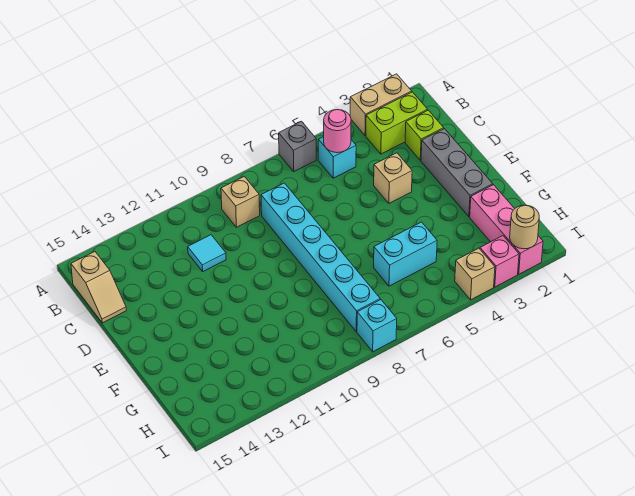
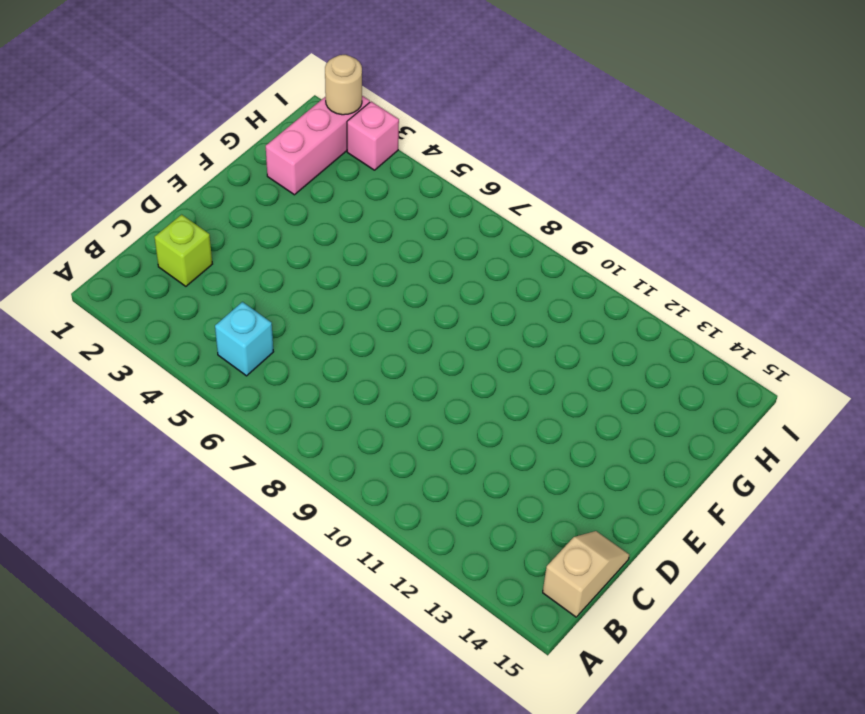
none -> tan 1x2 brick [350,74,412,136]
none -> grey 1x1 brick [279,121,316,171]
none -> lime 1x2 brick [366,92,428,154]

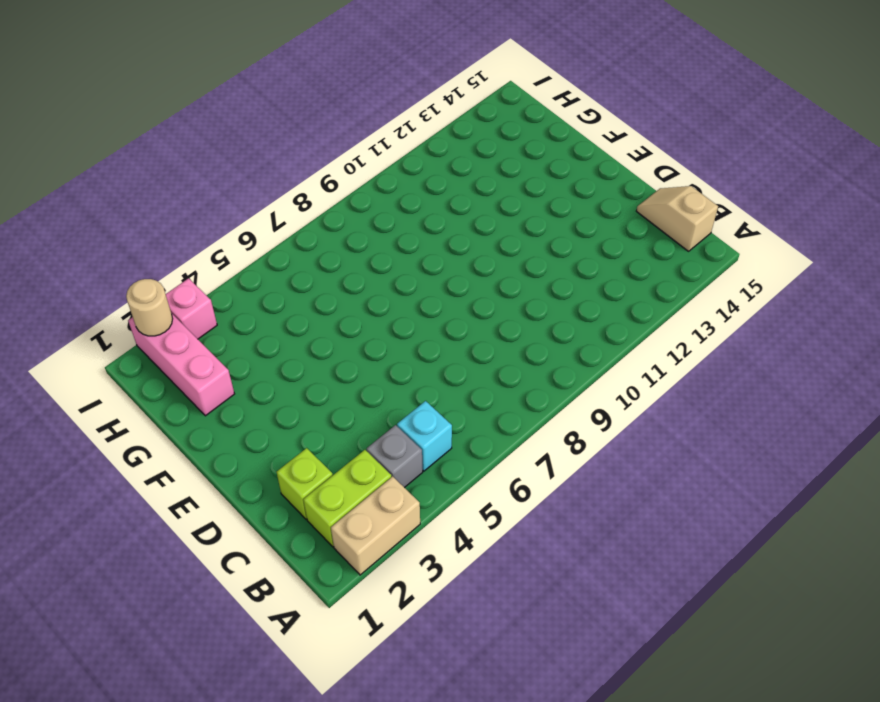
grey 1x1 brick [367,425,423,488] -> grey 1x1 brick moved to [279,121,316,171]
none -> tan 1x1 brick [221,176,260,227]
none -> cyan 1x6 brick [261,183,380,332]
none -> cyan 1x1 tile [188,235,226,271]

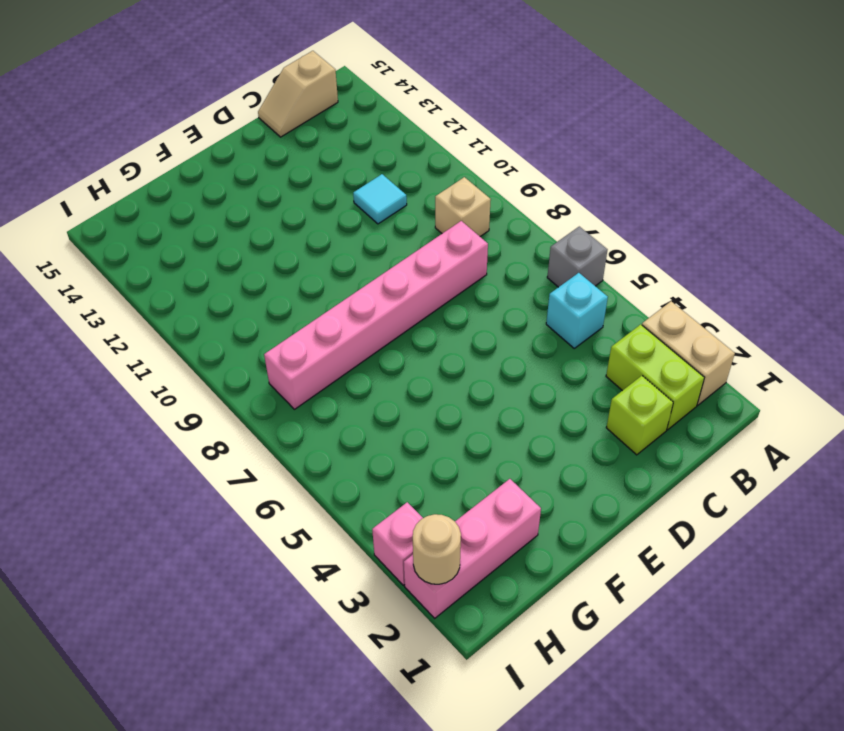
pink 1x6 brick [264,221,488,409] -> cyan 1x6 brick [261,183,380,332]
none -> grey 1x3 brick [421,129,493,217]
none -> tan 1x1 brick [374,153,412,203]
none -> cyan 1x2 brick [374,222,437,286]

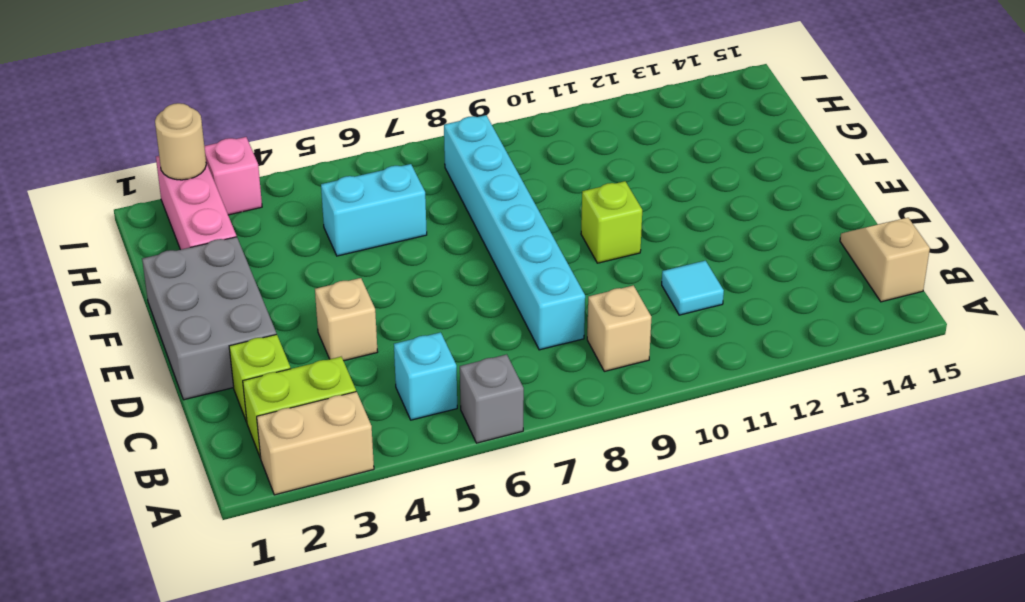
grey 2x3 brick [142,237,276,400] -> grey 1x3 brick [421,129,493,217]
lime 1x1 brick [581,181,642,263] -> none
none -> tan 1x1 brick [455,248,495,300]
none -> cyan 1x1 brick [357,300,397,352]
none -> pink 1x1 round brick [324,110,351,153]

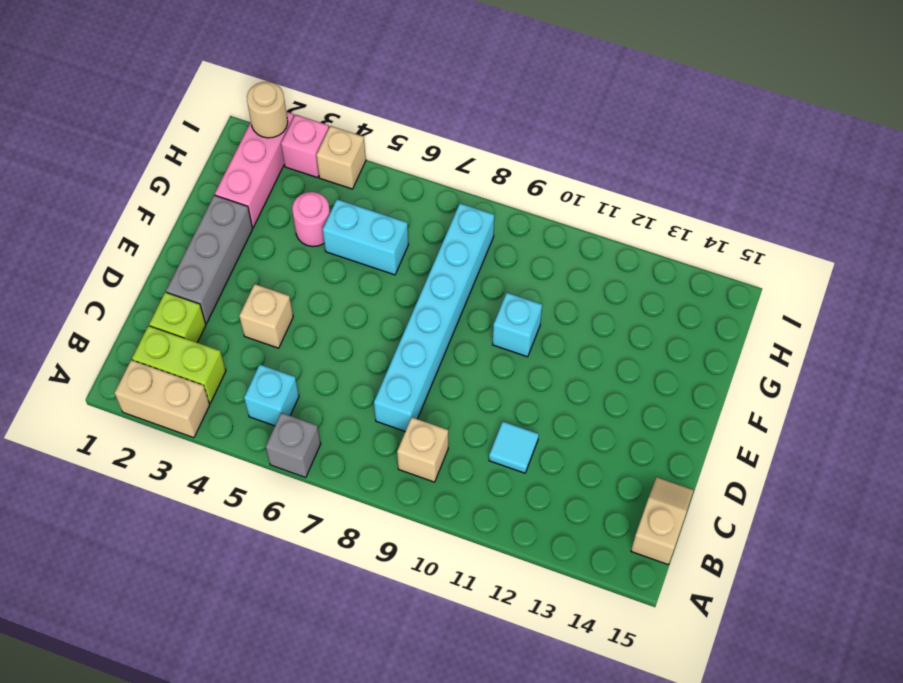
cyan 1x1 brick [493,293,542,357] -> cyan 1x1 brick moved to [357,300,397,352]
pink 1x1 round brick [292,192,330,247] -> pink 1x1 round brick moved to [324,110,351,153]

